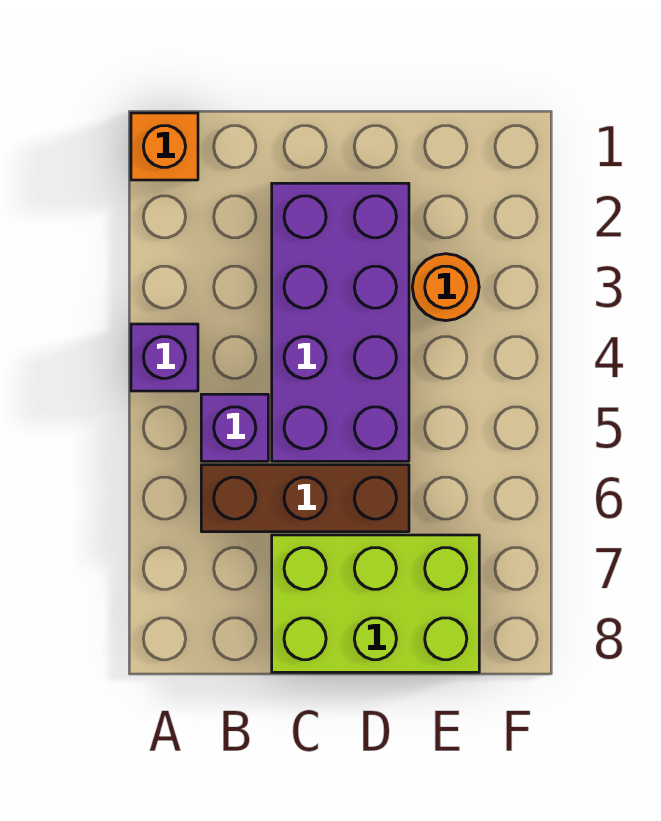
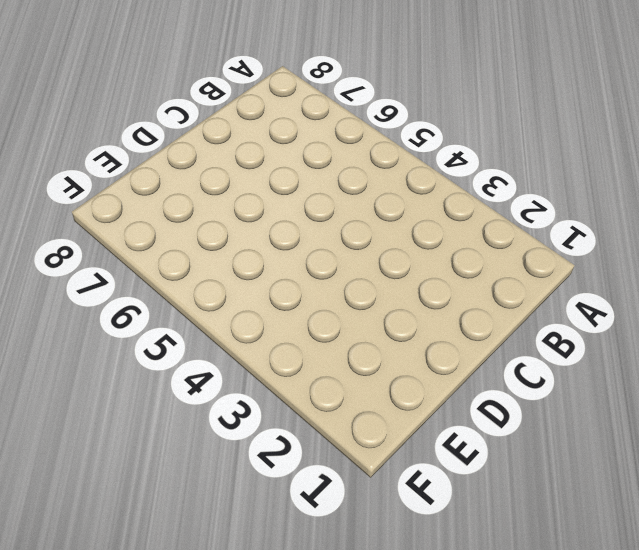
none -> orange 1x1 brick [131,113,198,180]
none -> purple 1x1 brick [131,324,198,391]

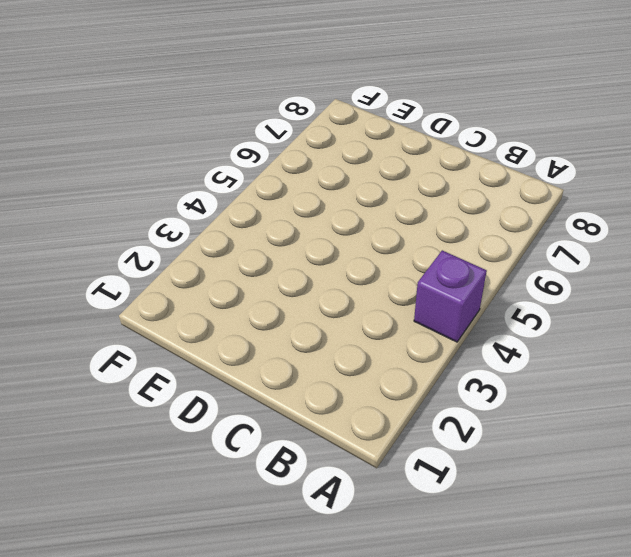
none -> orange 1x1 brick [131,113,198,180]
none -> purple 1x1 brick [201,394,268,461]

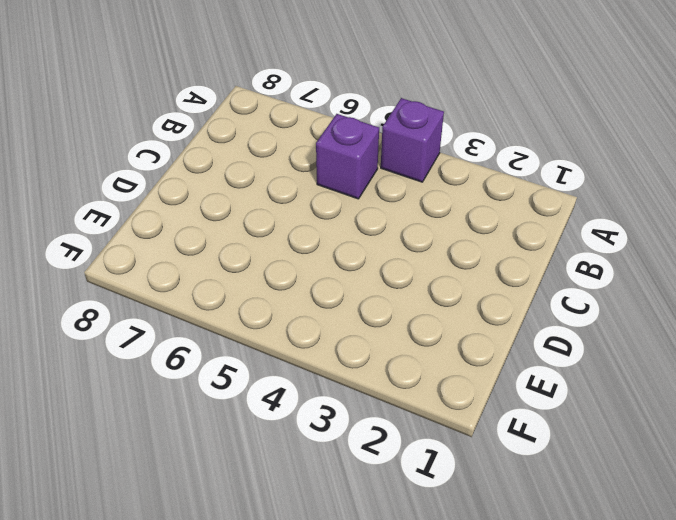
none -> orange 1x1 brick [131,113,198,180]
none -> brown 1x3 brick [201,465,409,532]

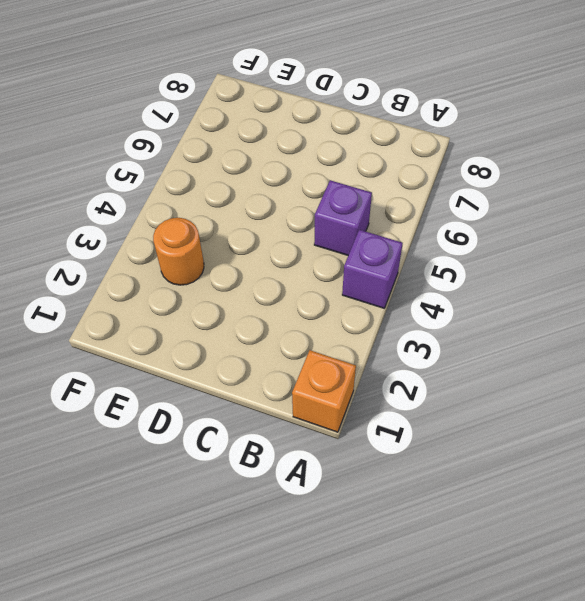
none -> brown 1x3 brick [201,465,409,532]
none -> purple 2x4 brick [272,183,409,461]

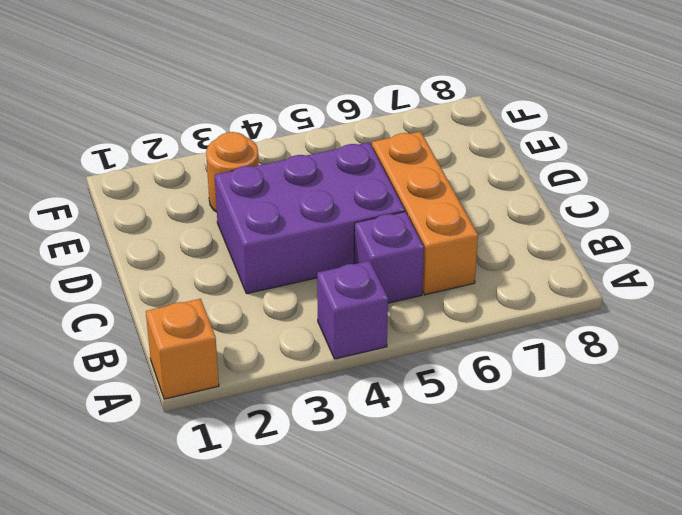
orange 1x3 brick [372,132,478,295] -> brown 1x3 brick [201,465,409,532]
purple 2x3 brick [215,142,405,294] -> purple 2x4 brick [272,183,409,461]
none -> lime 2x3 brick [272,535,479,672]

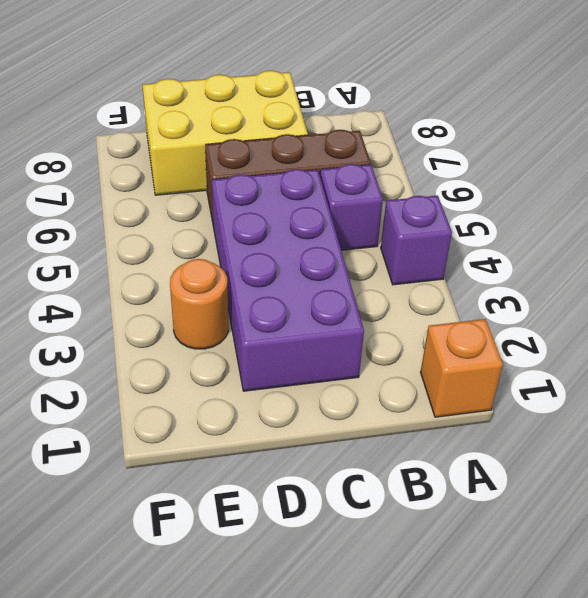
yellow 2x3 brick [143,71,308,195] -> lime 2x3 brick [272,535,479,672]

